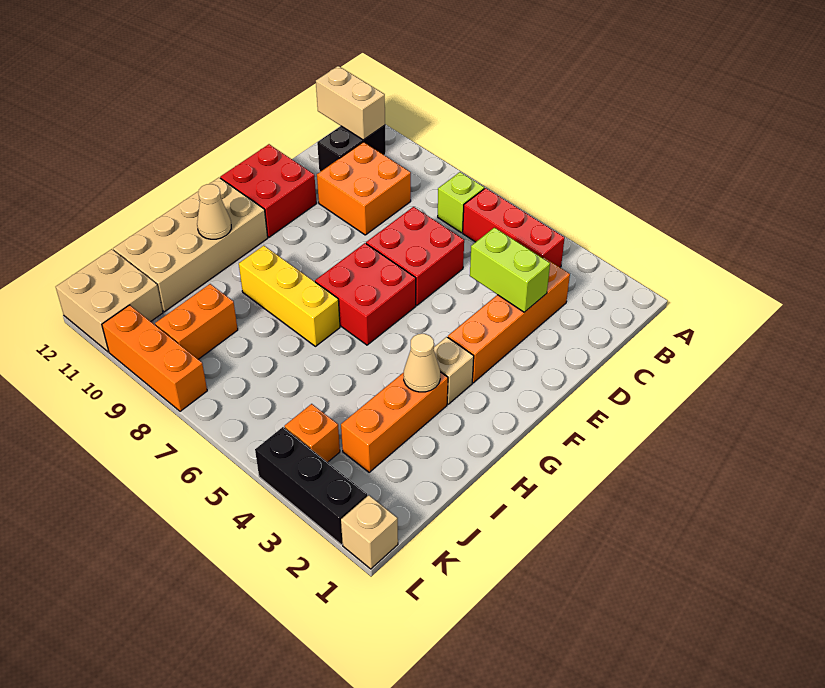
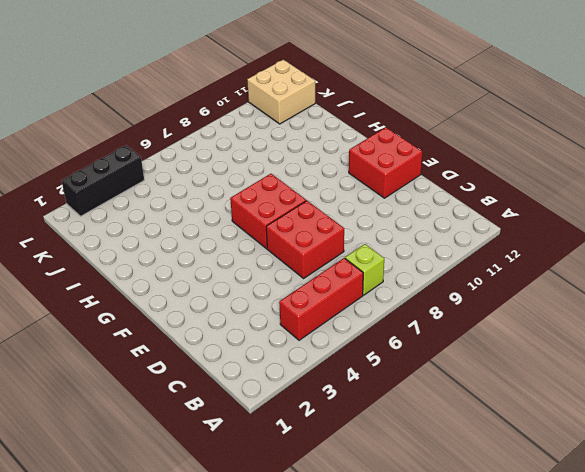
none -> black 1x2 brick [317,125,386,172]
none -> orange 1x4 brick [448,257,570,383]
none -> orange 2x2 brick [317,142,411,235]

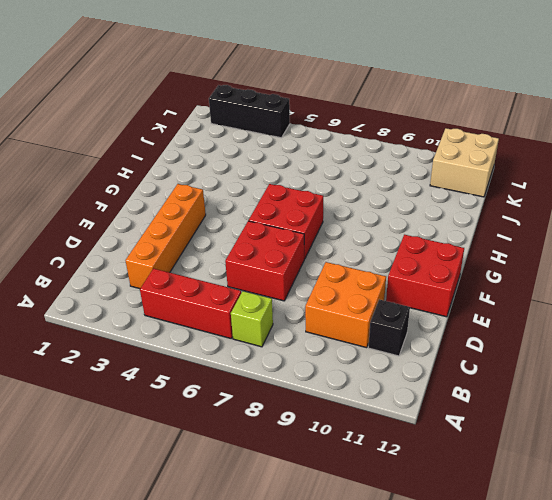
black 1x1 brick [368,299,410,356] -> black 1x2 brick [317,125,386,172]
none -> tan 1x1 brick [434,337,474,404]
none -> tan 2x4 brick [113,178,268,312]
none -> orange 1x3 brick [341,372,448,472]

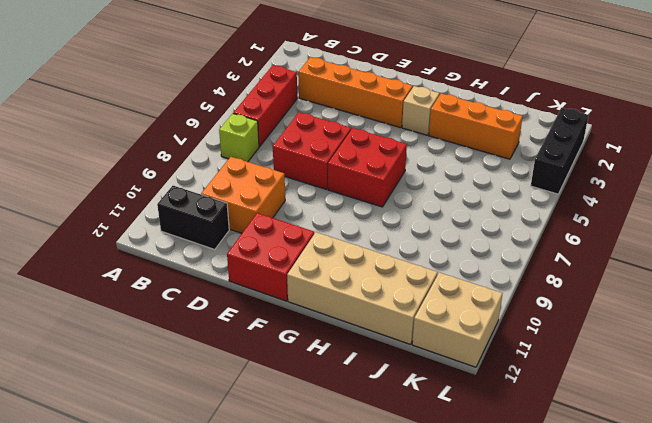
none -> yellow 1x3 brick [239,246,340,346]
none -> orange 1x2 brick [155,284,238,359]
none -> orange 1x1 brick [284,404,340,462]

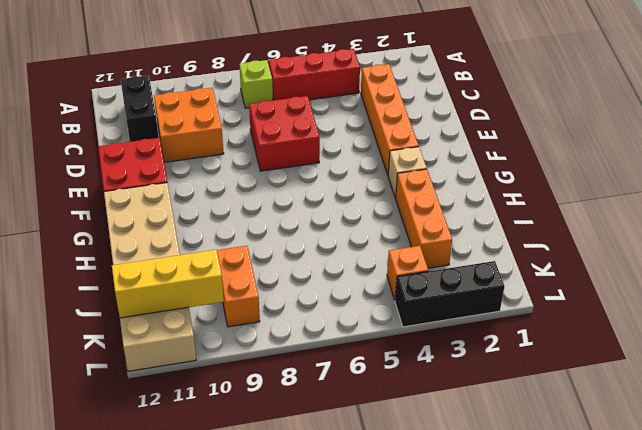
yellow 1x3 brick [112,250,224,318] -> yellow 1x3 brick moved to [239,246,340,346]
none -> red 2x2 brick [315,243,416,345]
none -> tan 1x1 brick [341,495,398,569]
none -> orange 1x3 brick [102,305,207,411]

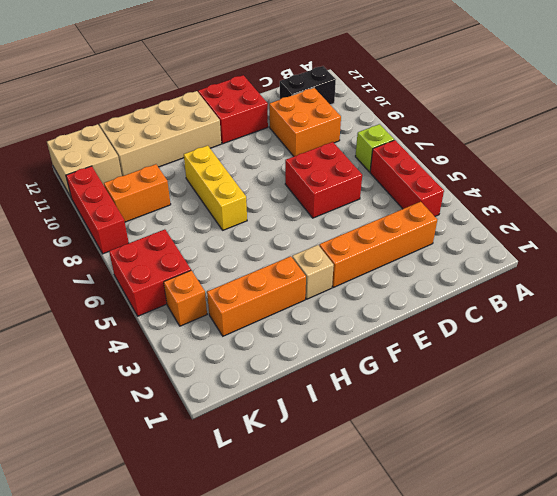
red 2x2 brick [109,229,191,316] -> red 2x2 brick moved to [315,243,416,345]
red 1x3 brick [66,166,129,254] -> orange 1x3 brick [102,305,207,411]
none -> tan 1x1 brick [341,495,398,569]
none -> black 1x3 brick [255,427,367,545]
none -> tan 1x2 brick [316,66,385,140]

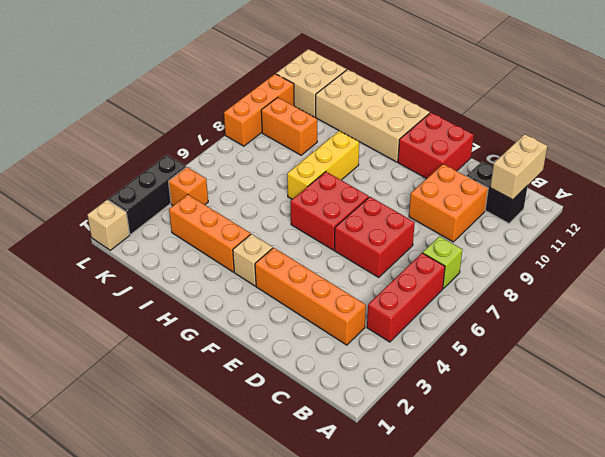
none -> lime 1x2 brick [470,228,550,312]
none -> tan 1x1 cone [404,334,440,392]
none -> tan 1x1 cone [197,184,231,239]

